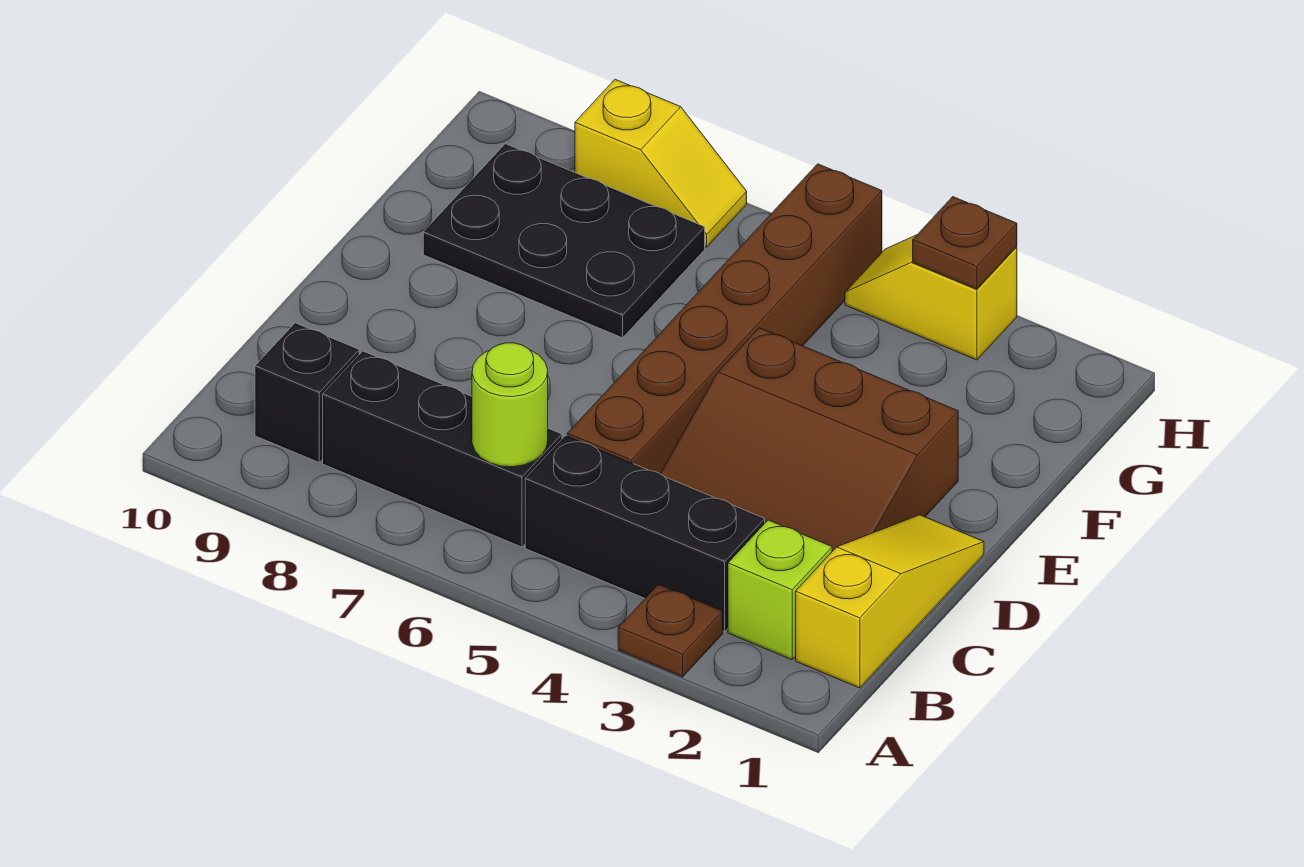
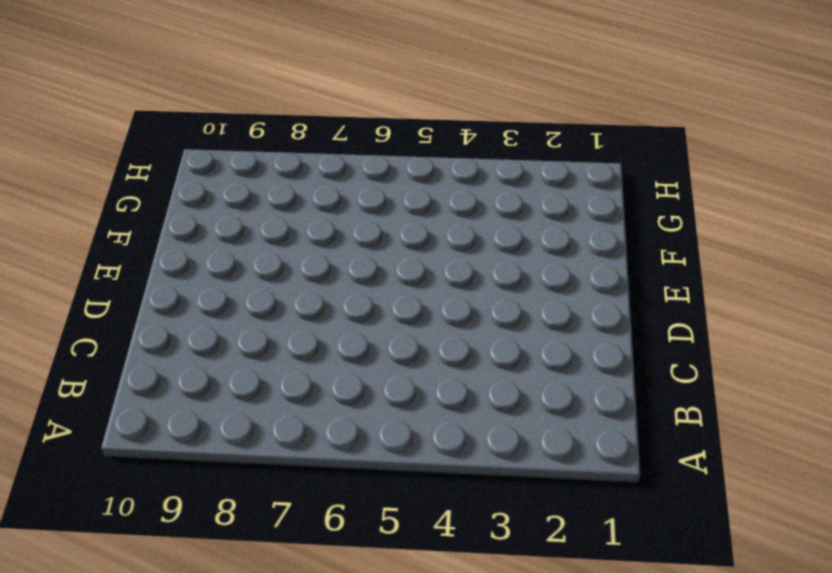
none -> brown 1x1 plate [618,584,723,677]
none -> yellow 1x3 slope [796,515,984,688]
none -> lime 1x1 brick [728,520,832,660]

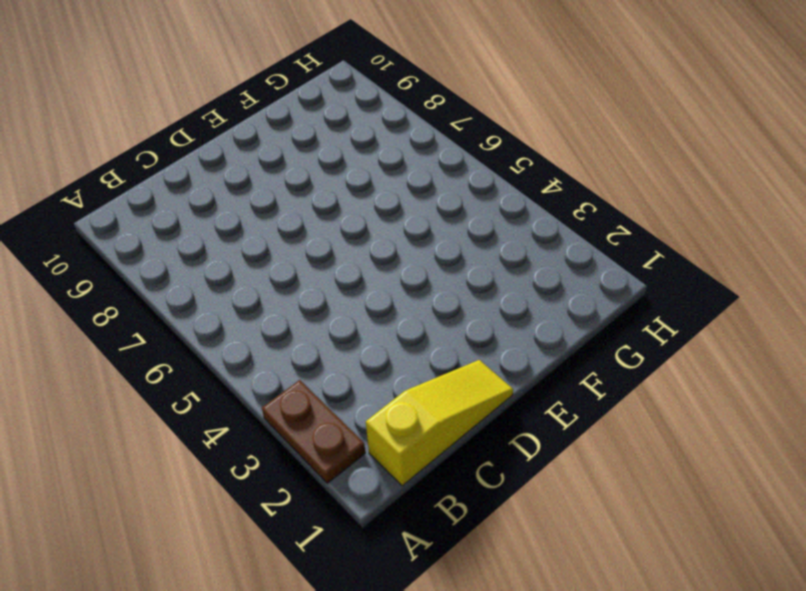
brown 1x2 plate [262,380,365,483] -> brown 1x1 plate [618,584,723,677]
none -> lime 1x1 brick [728,520,832,660]
none -> black 1x3 brick [525,436,765,632]
none -> black 1x3 brick [323,351,562,547]

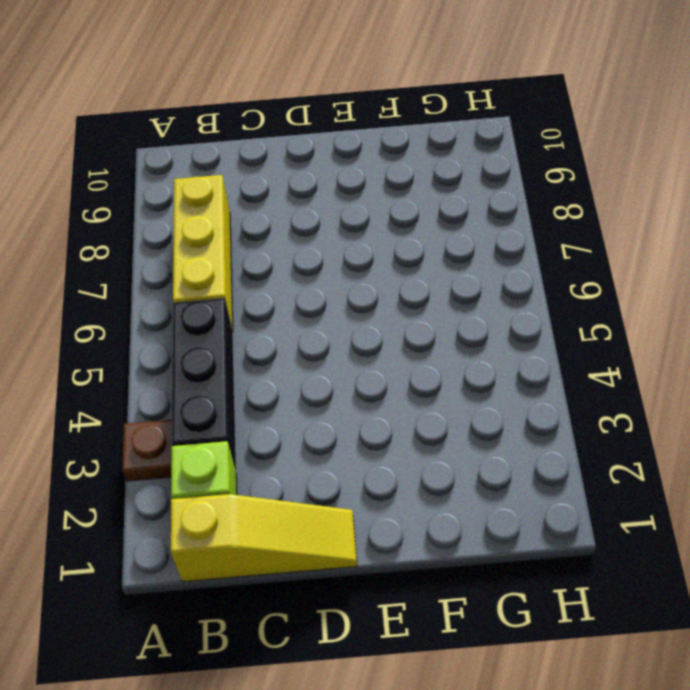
yellow 1x3 brick [173,175,233,332] -> black 1x3 brick [323,351,562,547]
none -> black 1x1 brick [255,323,359,462]
none -> brown 3x3 slope [660,328,958,551]
none -> brown 1x6 brick [567,164,882,474]

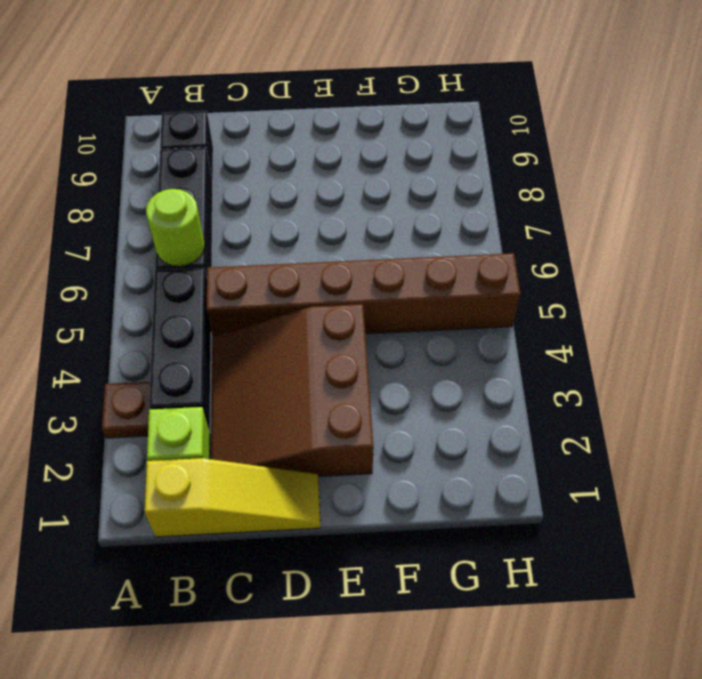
none -> black 2x3 plate [423,144,705,338]
none -> yellow 1x2 slope [845,235,1017,360]
none -> yellow 1x2 slope [575,79,747,247]

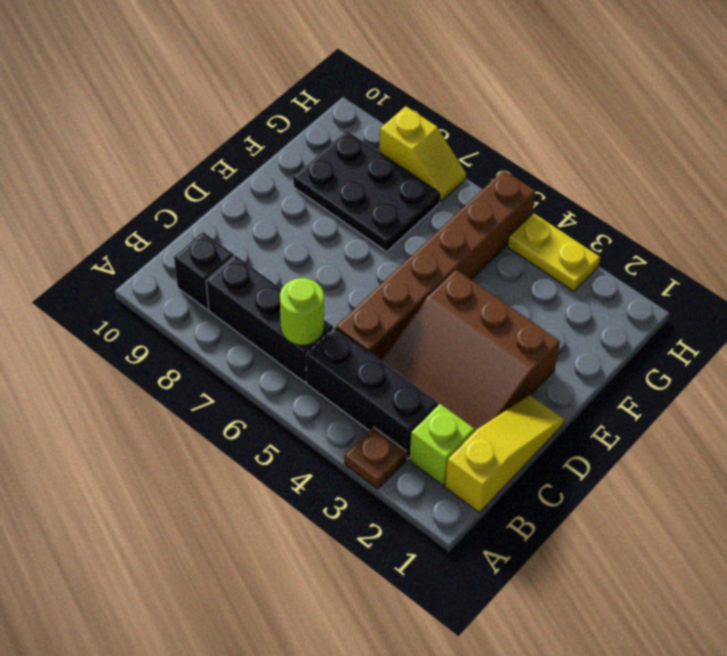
yellow 1x2 plate [508,214,600,291] -> yellow 1x2 slope [845,235,1017,360]
none -> brown 1x1 plate [913,197,1017,289]

